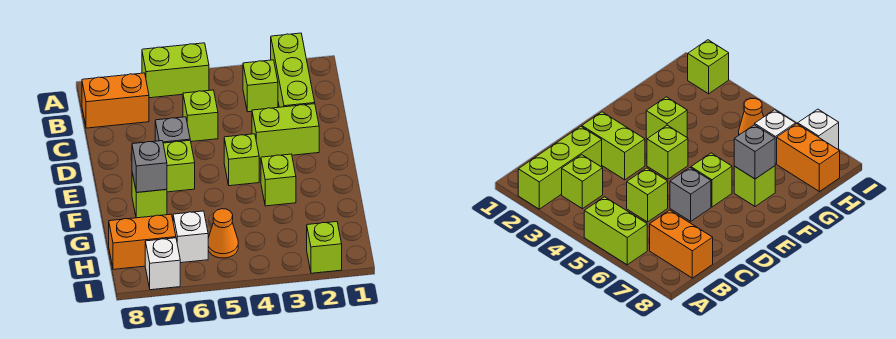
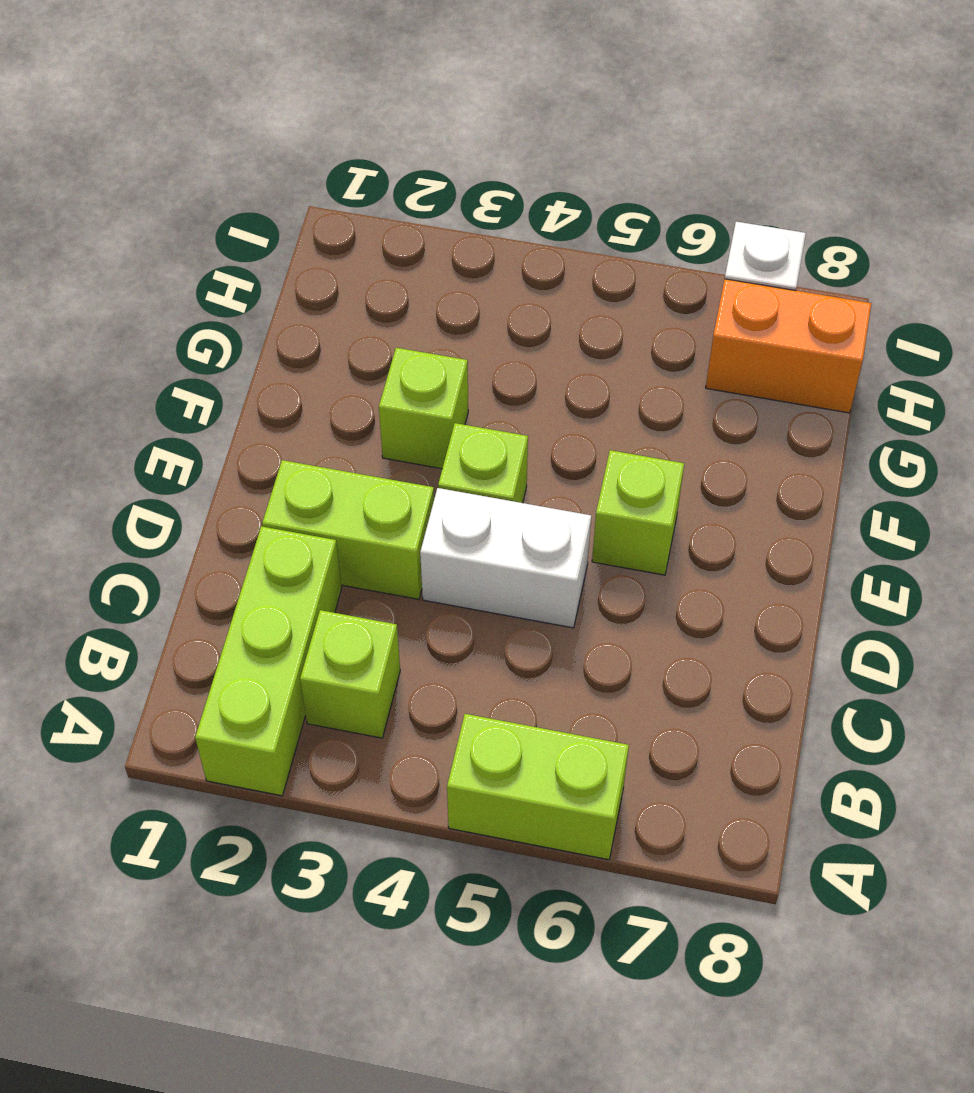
white 1x2 brick [420,488,591,628] -> none
none -> orange 1x2 brick [82,73,149,128]
none -> lime 1x1 brick [183,90,218,142]
none -> grey 1x1 brick [155,117,190,143]

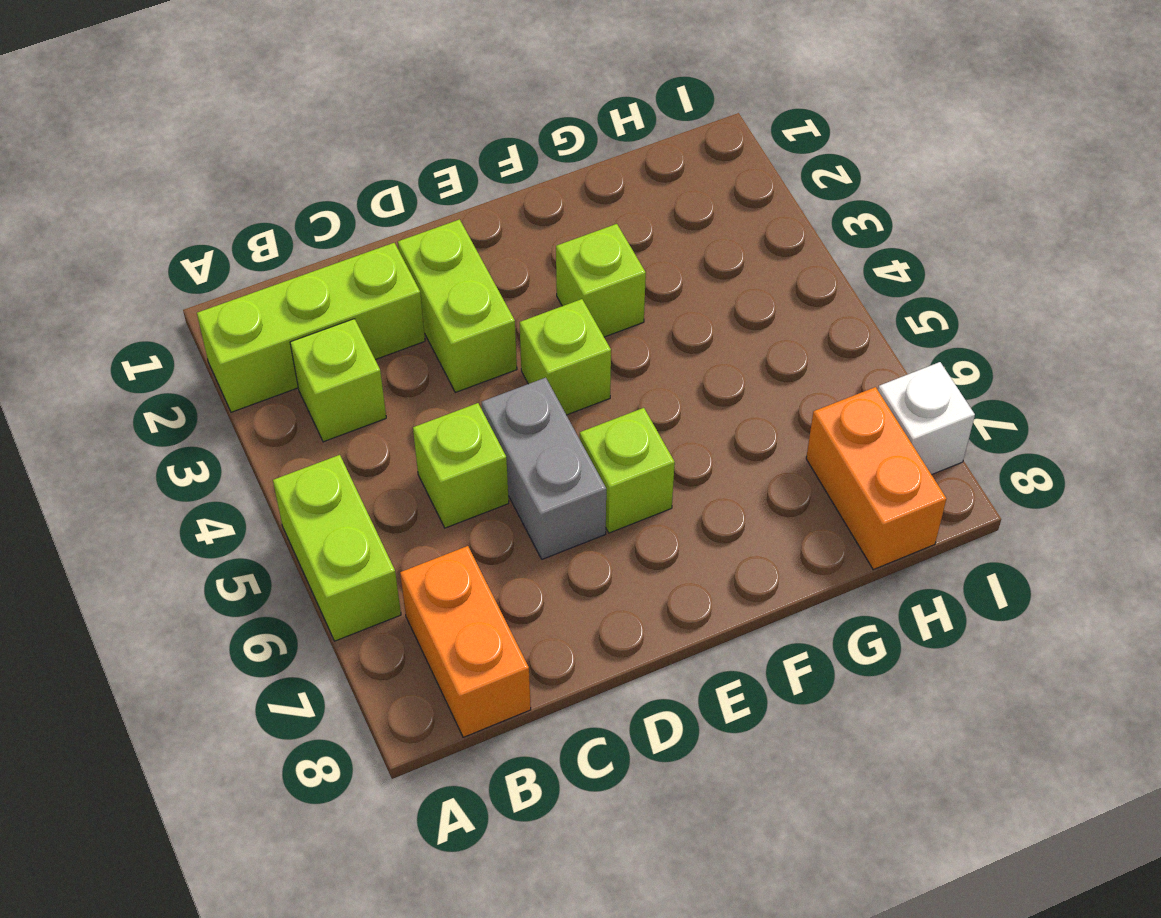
grey 1x2 brick [482,378,606,559] -> grey 1x1 brick [155,117,190,143]
none -> lime 1x1 brick [132,173,167,218]
none -> orange 1x1 cone [208,209,238,258]
none -> white 1x1 brick [173,211,208,263]

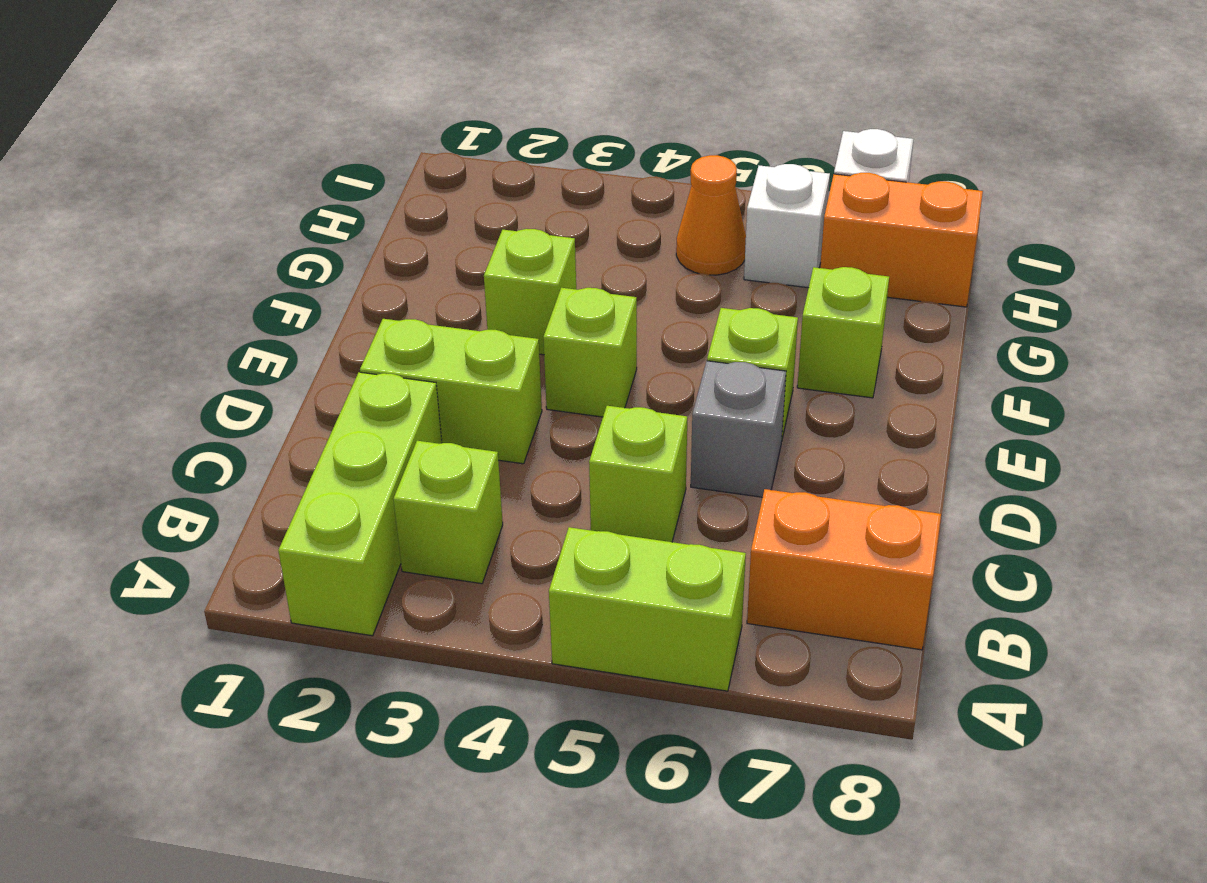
none -> lime 1x1 brick [307,222,342,273]
none -> grey 1x1 brick [132,141,167,192]

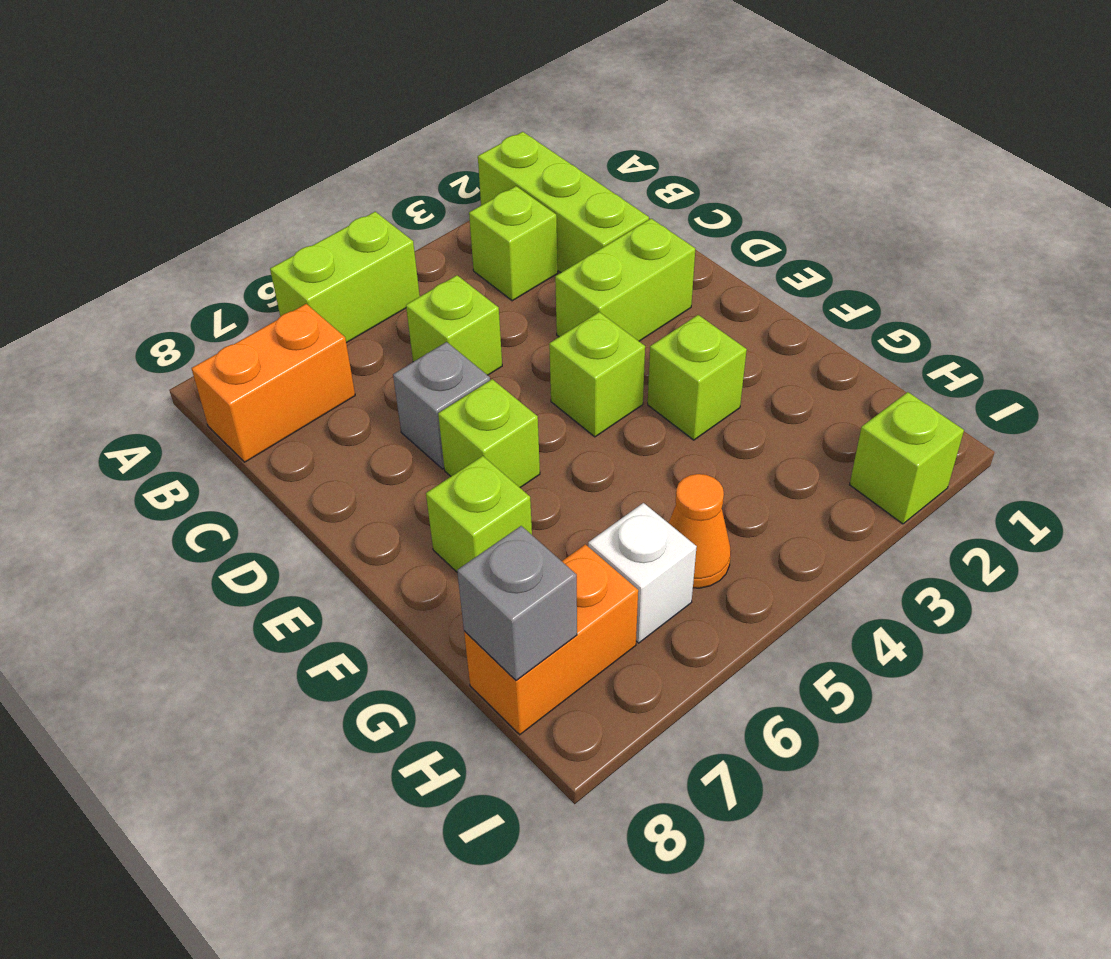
grey 1x1 brick [457,526,577,681] -> grey 1x1 brick moved to [132,141,167,192]
none -> white 1x1 brick [145,238,180,290]

